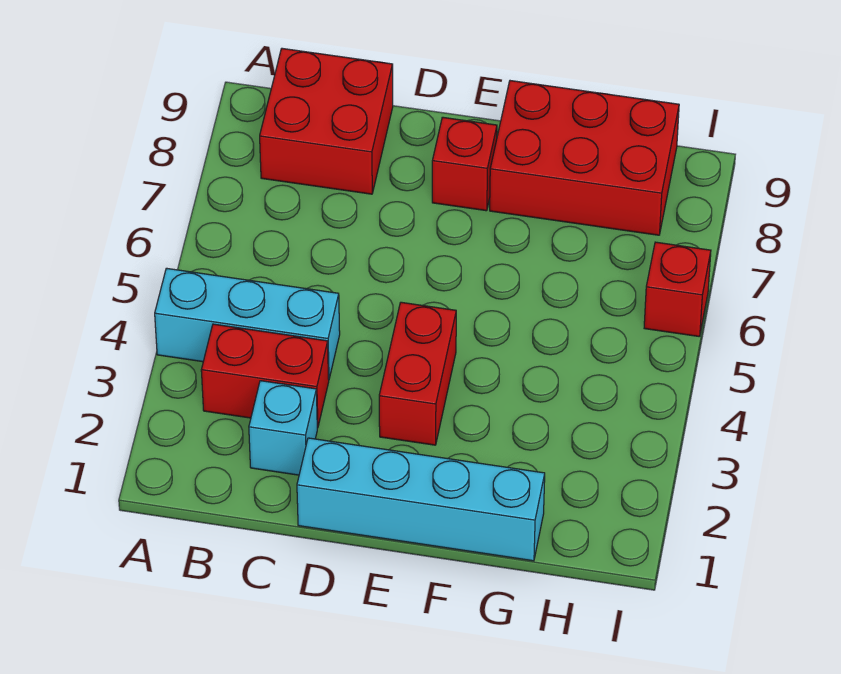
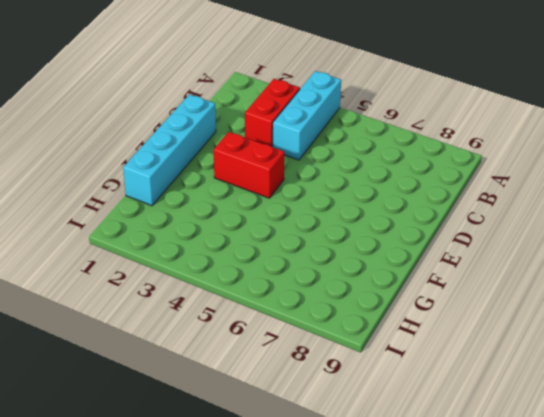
none -> red 2x2 brick [260,48,393,194]
none -> cyan 1x1 brick [249,381,317,475]

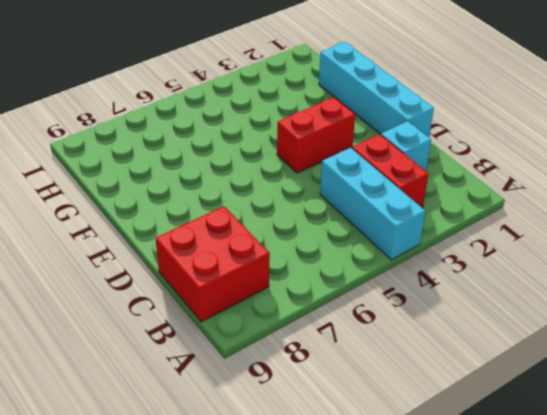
none -> red 1x1 brick [432,117,497,211]
none -> red 2x3 brick [490,81,679,235]

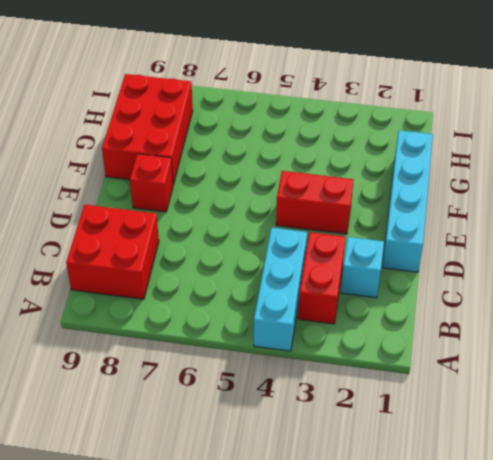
none -> red 1x1 brick [644,242,711,337]

